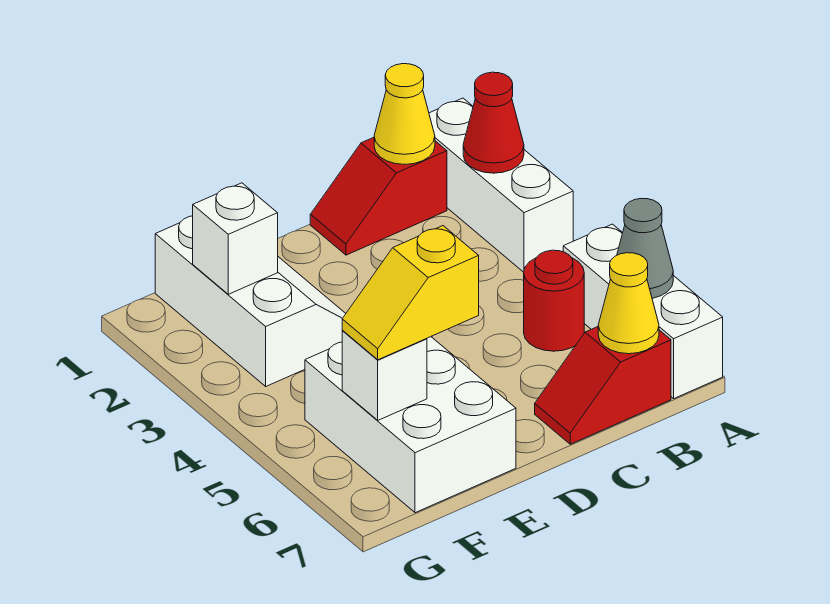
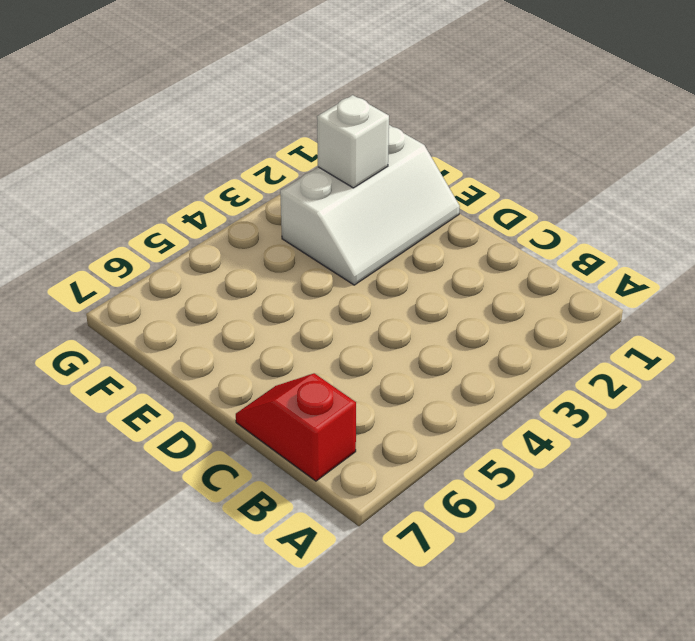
none -> white 1x3 brick [429,98,573,272]
none -> white 1x3 brick [563,224,723,399]
none -> red 1x2 slope [310,137,447,255]

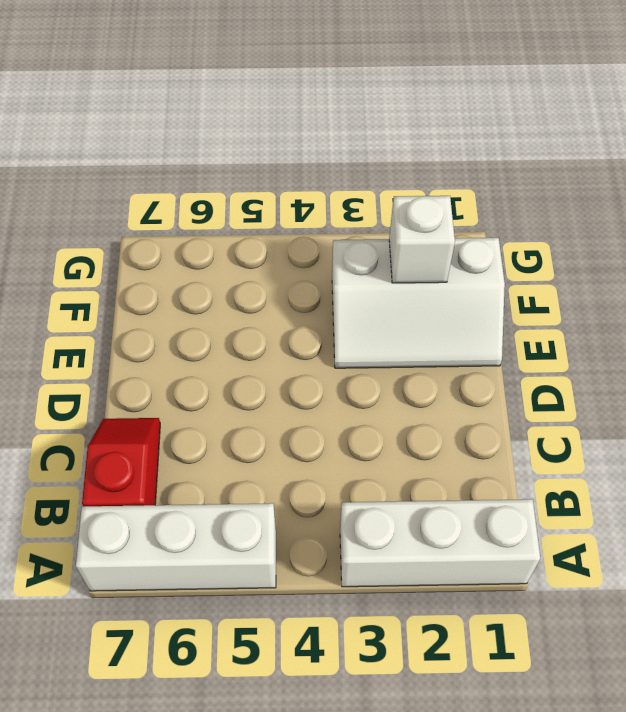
none -> red 1x2 slope [310,137,447,255]
none -> red 1x1 round brick [524,250,584,351]
none -> white 2x3 brick [305,337,516,513]

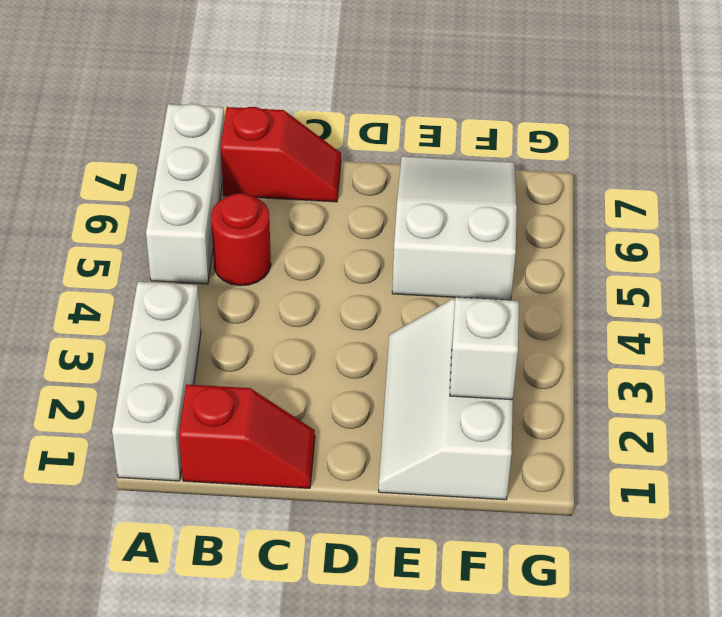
white 2x3 slope [392,156,517,300] -> white 2x3 brick [305,337,516,513]
none -> red 1x1 cone [463,72,524,173]
none -> grey 1x1 cone [617,198,673,298]
none -> yellow 1x1 cone [374,64,435,164]

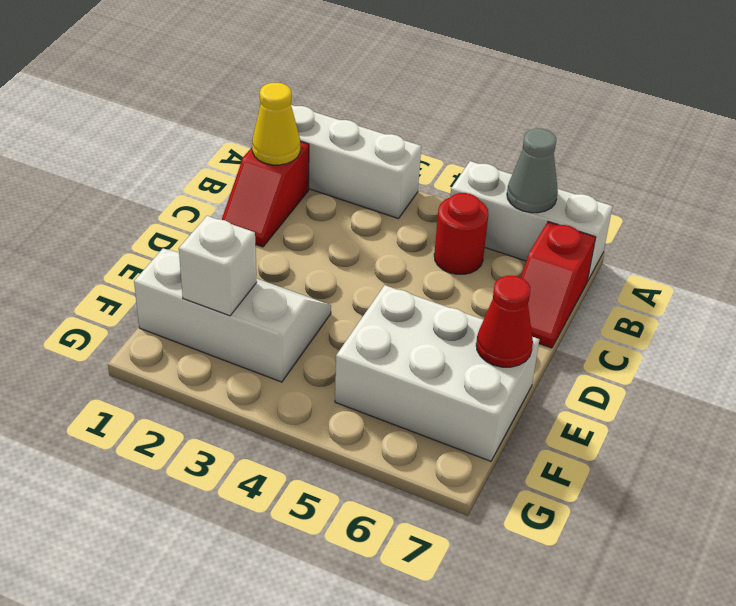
red 1x1 cone [476,276,533,367] -> red 1x1 cone moved to [463,72,524,173]
none -> yellow 1x1 cone [598,253,659,354]
none -> white 1x1 brick [342,330,427,420]
none -> yellow 1x2 slope [342,226,479,360]

